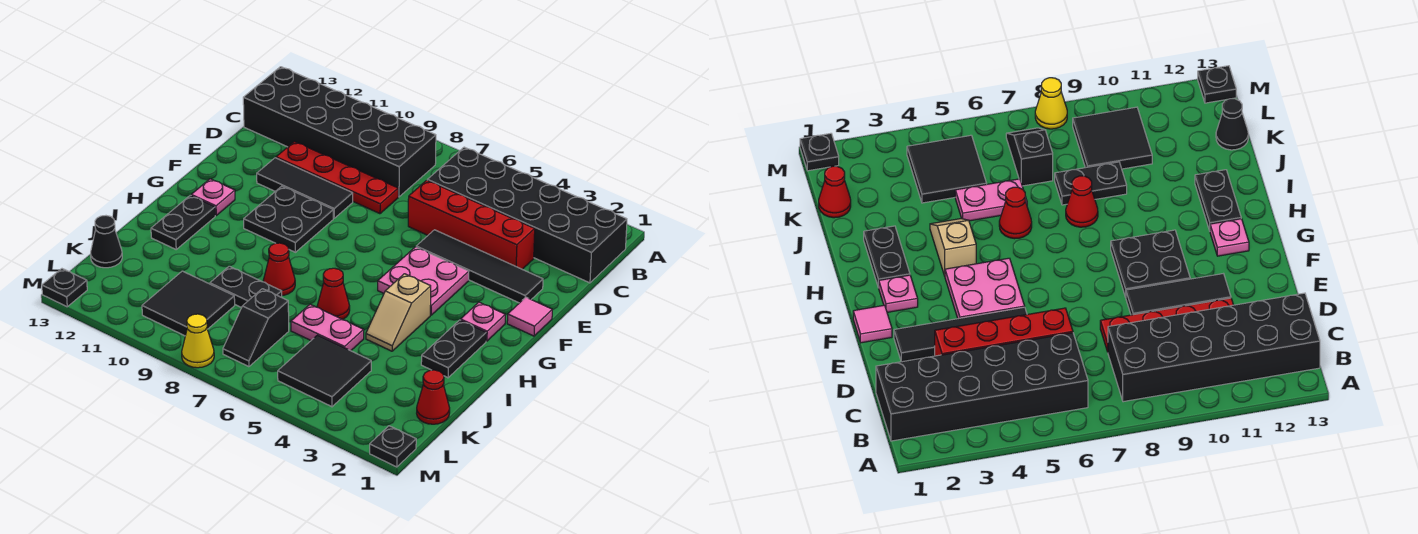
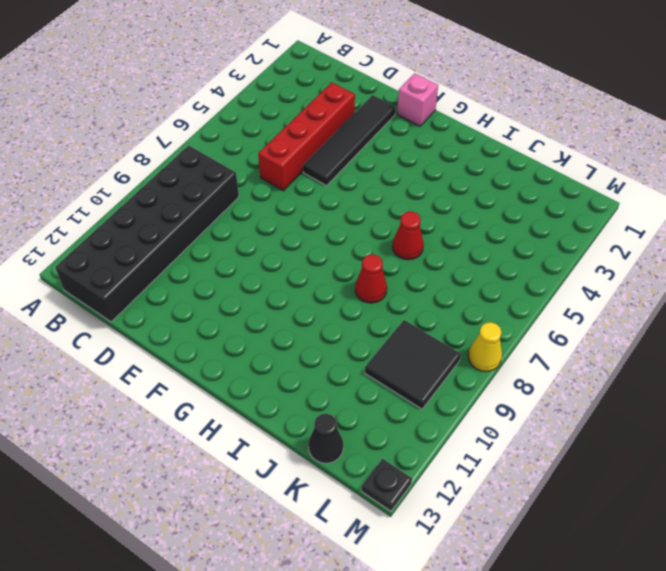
pink 1x1 brick [397,73,438,126] -> pink 1x1 tile [507,297,552,336]
none -> black 2x6 brick [427,147,627,283]
none -> red 1x4 plate [276,142,398,214]
none -> black 1x3 tile [257,158,353,218]

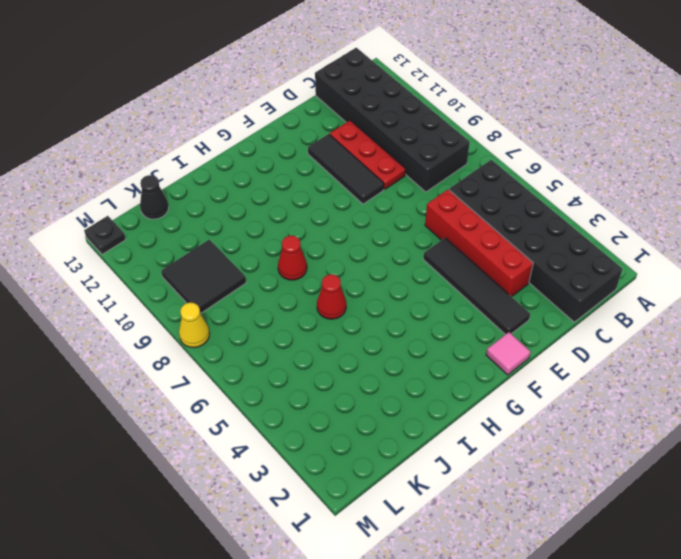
red 1x3 plate [330,120,406,189] -> red 1x4 plate [276,142,398,214]
none -> pink 2x2 plate [378,247,469,315]
none -> black 2x2 plate [244,186,333,252]
none -> pink 1x1 plate [461,302,505,341]

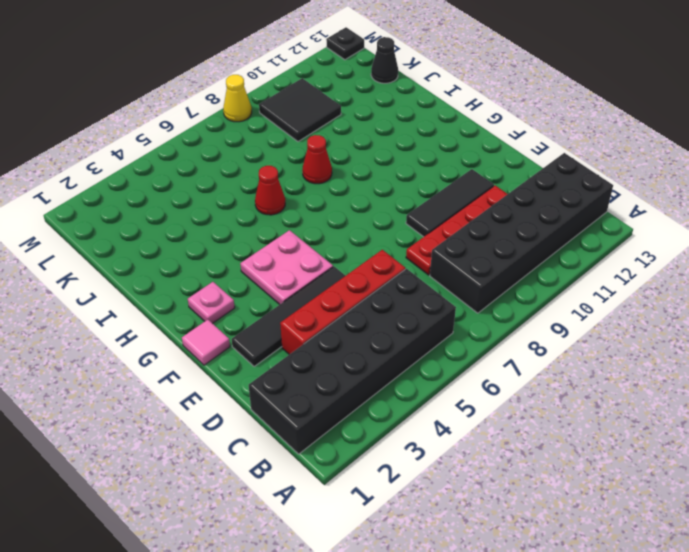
none -> black 2x2 plate [244,186,333,252]
none -> pink 1x1 plate [191,179,235,215]
none -> black 1x2 plate [421,320,486,378]

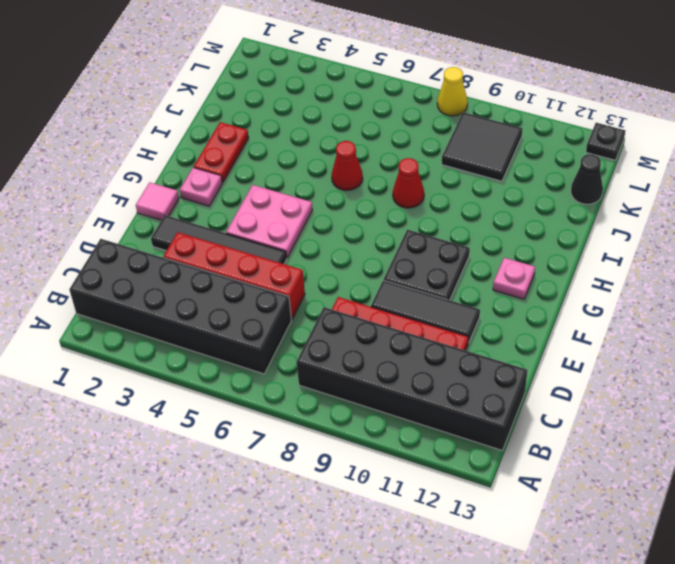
red 1x2 plate [194,122,249,183] -> black 1x2 plate [421,320,486,378]
none -> tan 1x2 slope [366,274,431,351]
none -> black 1x2 plate [151,195,215,249]
none -> pink 1x2 plate [291,304,364,351]

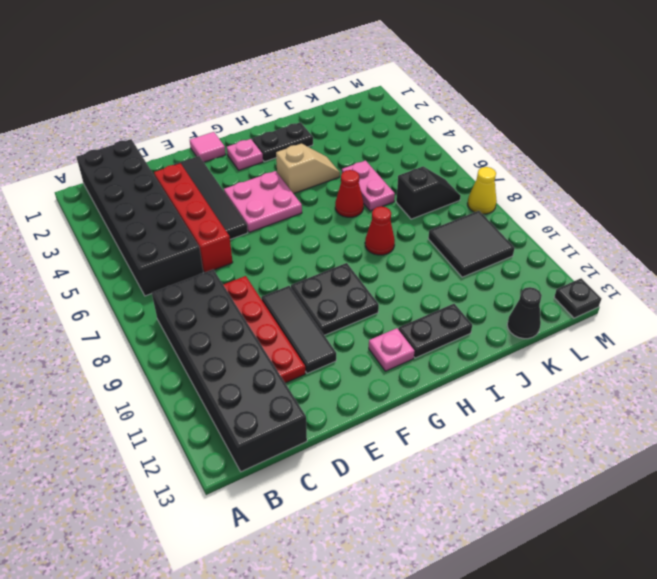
none -> black 1x2 plate [210,266,282,308]
none -> red 1x1 cone [417,370,450,424]
none -> black 2x2 tile [278,335,371,407]

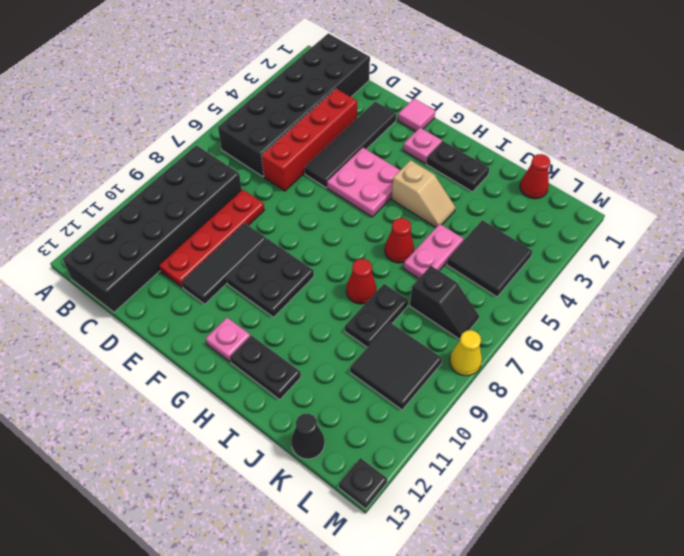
none -> black 1x1 plate [370,426,416,467]

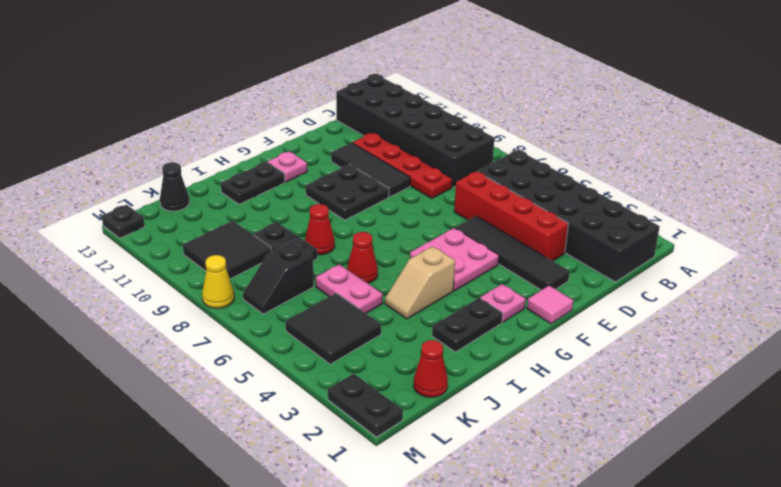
black 1x2 plate [328,374,403,437] -> black 1x1 plate [370,426,416,467]

